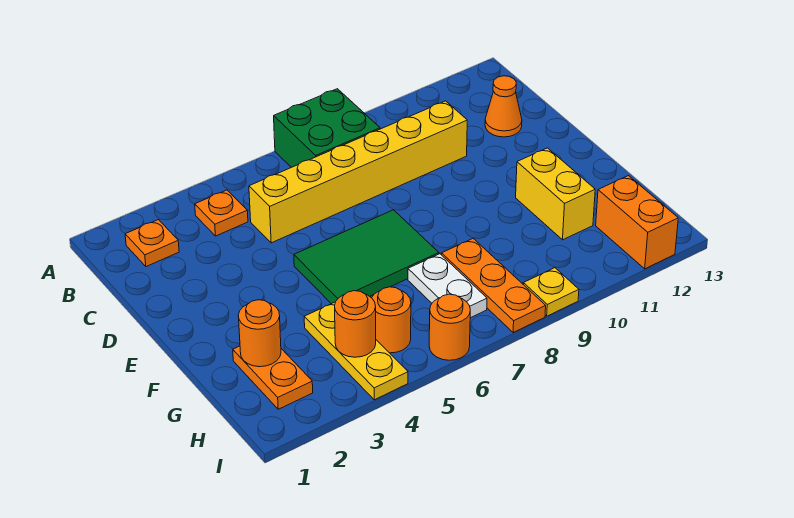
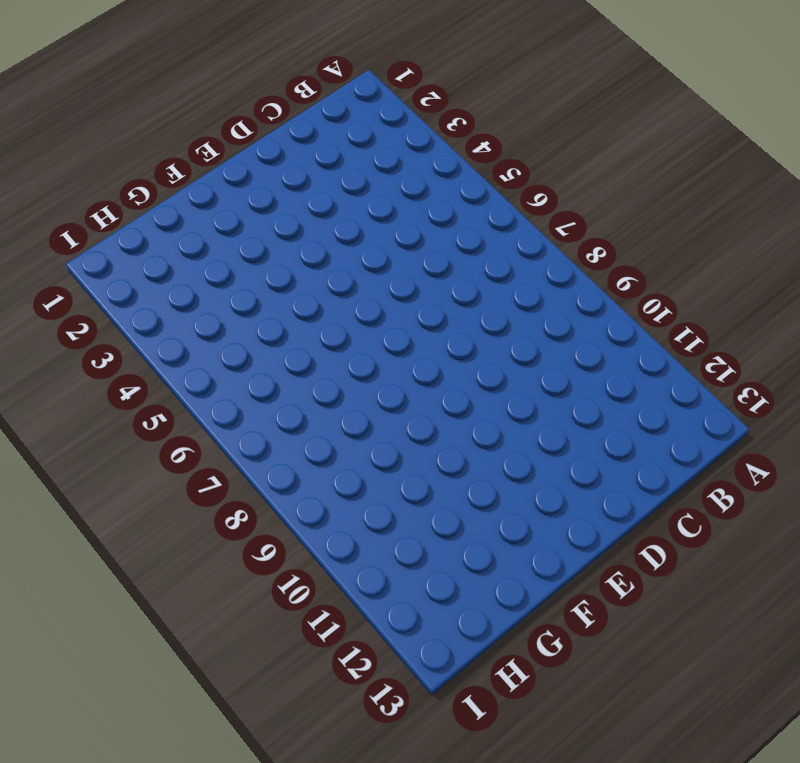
none -> green 2x2 brick [274,89,380,167]
none -> orange 1x1 plate [125,220,179,267]
none -> orange 1x1 plate [195,190,248,236]

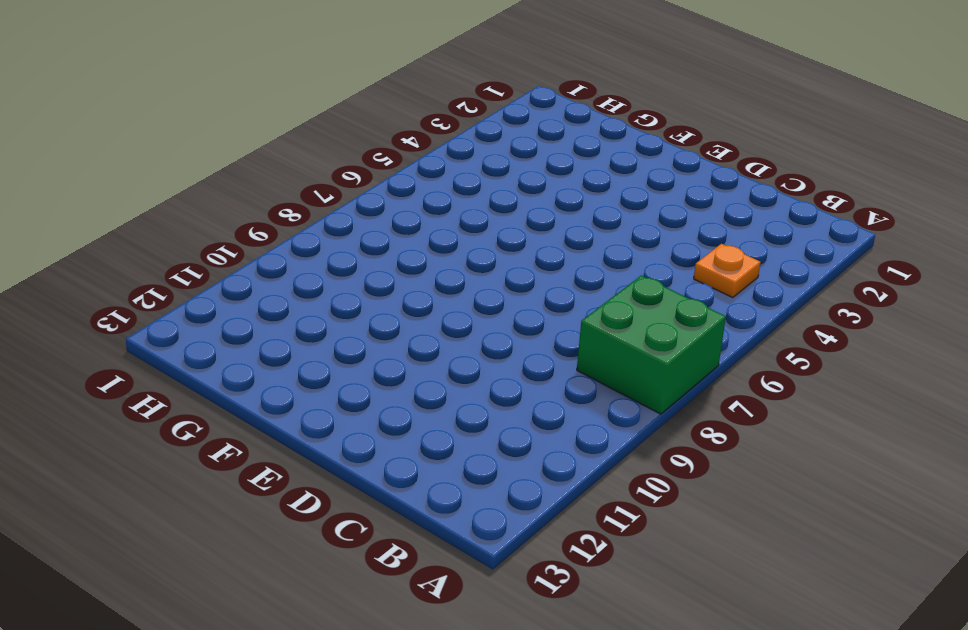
none -> orange 1x1 plate [125,220,179,267]
none -> yellow 1x6 brick [249,101,467,243]
none -> orange 1x1 cone [485,76,522,137]

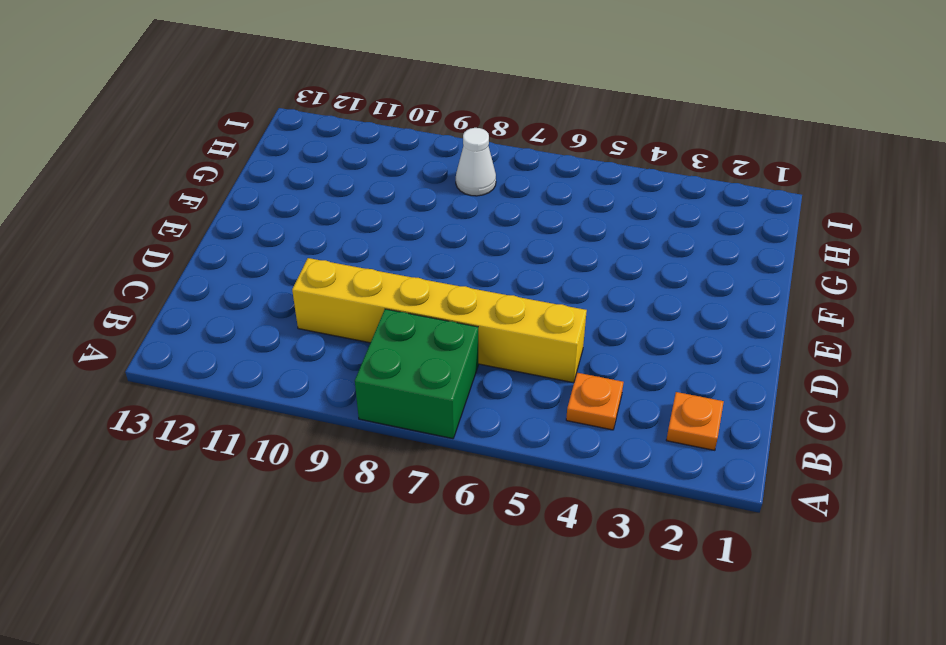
white 1x1 cone [456,128,496,196] -> orange 1x3 plate [442,239,546,333]
none -> orange 1x1 cone [485,76,522,137]
none -> green 2x3 tile [294,210,439,304]
none -> yellow 1x2 brick [516,148,595,240]

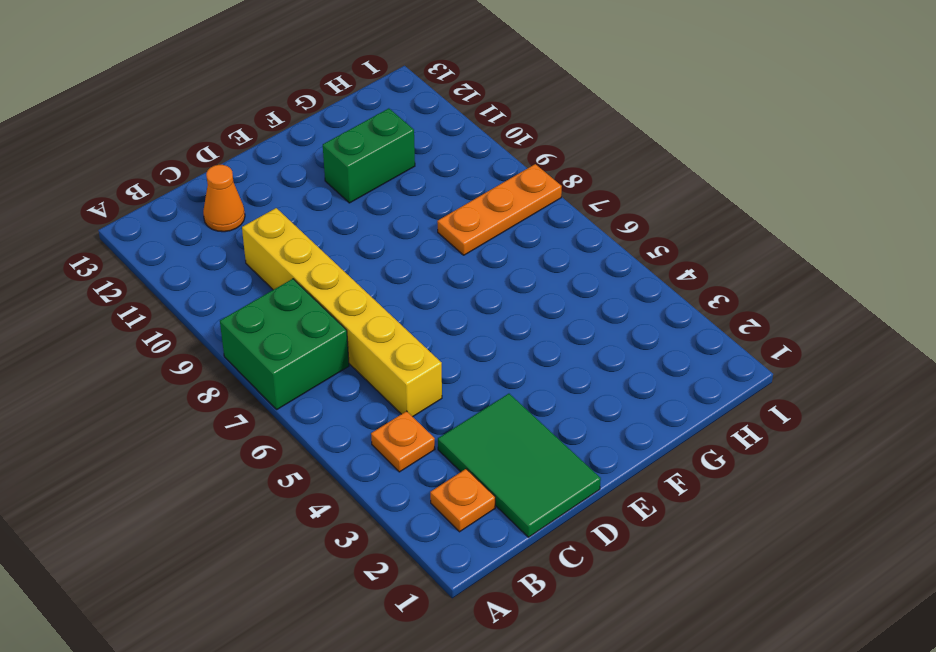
green 2x3 tile [438,394,601,537] -> green 2x3 tile moved to [294,210,439,304]
green 1x2 brick [323,108,415,203] -> yellow 1x2 brick [516,148,595,240]
none -> orange 1x2 plate [233,346,313,409]
none -> yellow 1x3 plate [304,302,408,400]
none -> white 1x2 plate [408,254,487,318]

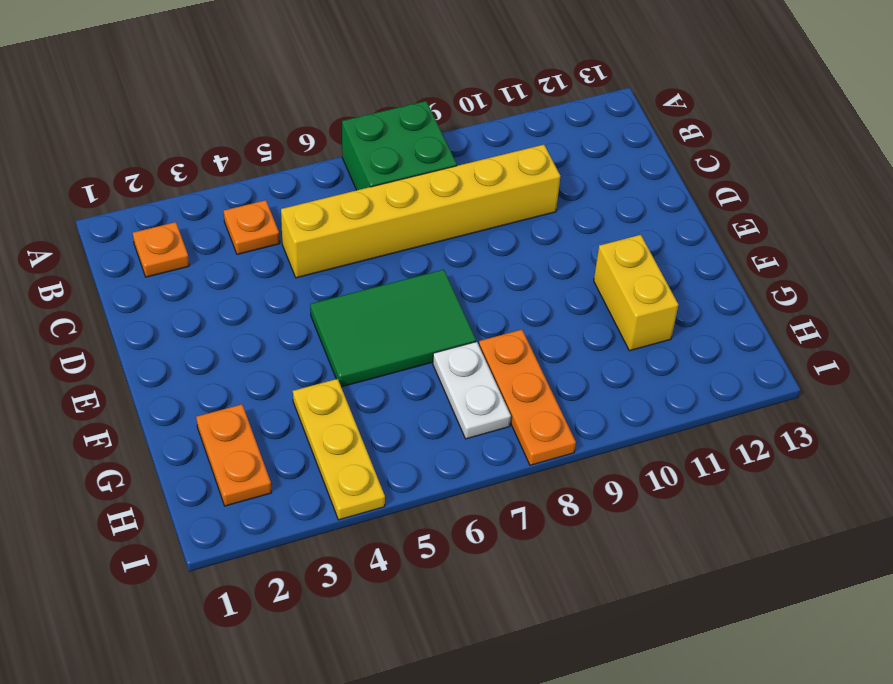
none -> orange 1x1 cone [485,76,522,137]
none -> orange 1x1 round brick [372,287,411,353]
none -> orange 1x2 brick [596,176,678,269]

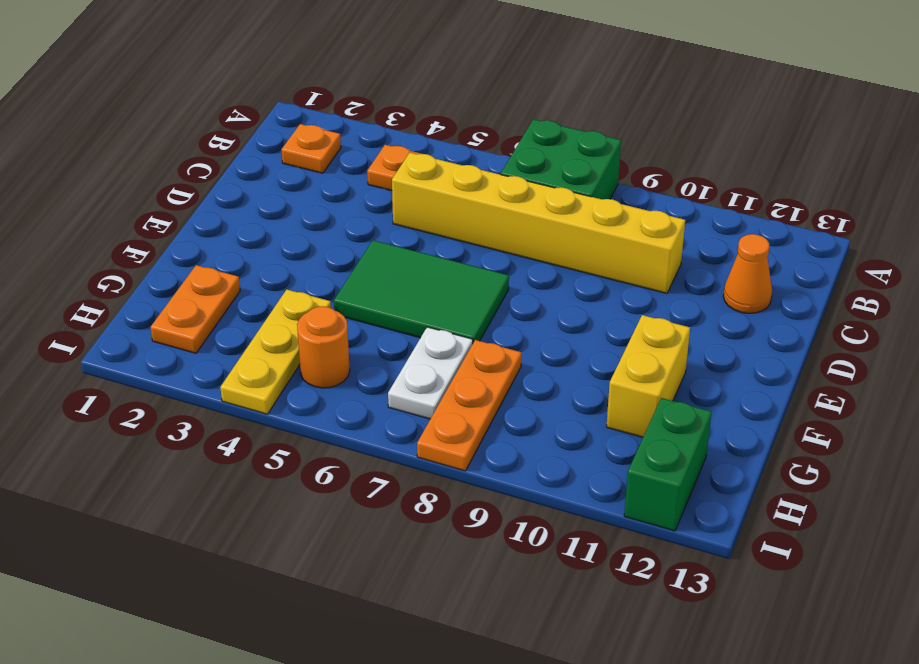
green 1x2 brick [624,398,711,531] -> orange 1x2 brick [596,176,678,269]
none -> orange 1x1 round brick [429,294,470,360]
none -> yellow 1x1 plate [523,268,579,316]
none -> orange 1x1 round brick [238,300,281,367]

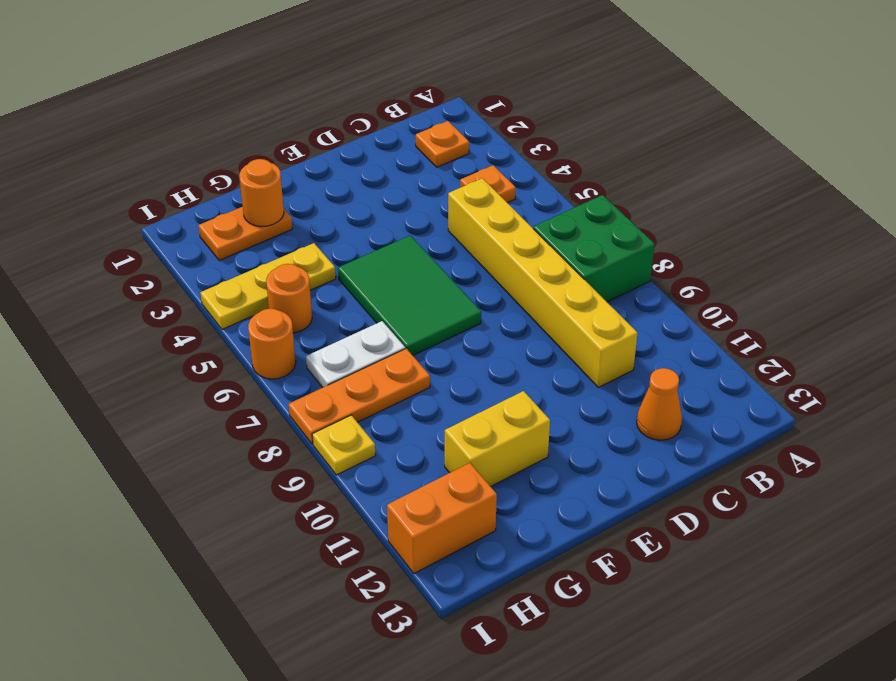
none -> orange 1x1 round brick [335,291,376,357]

